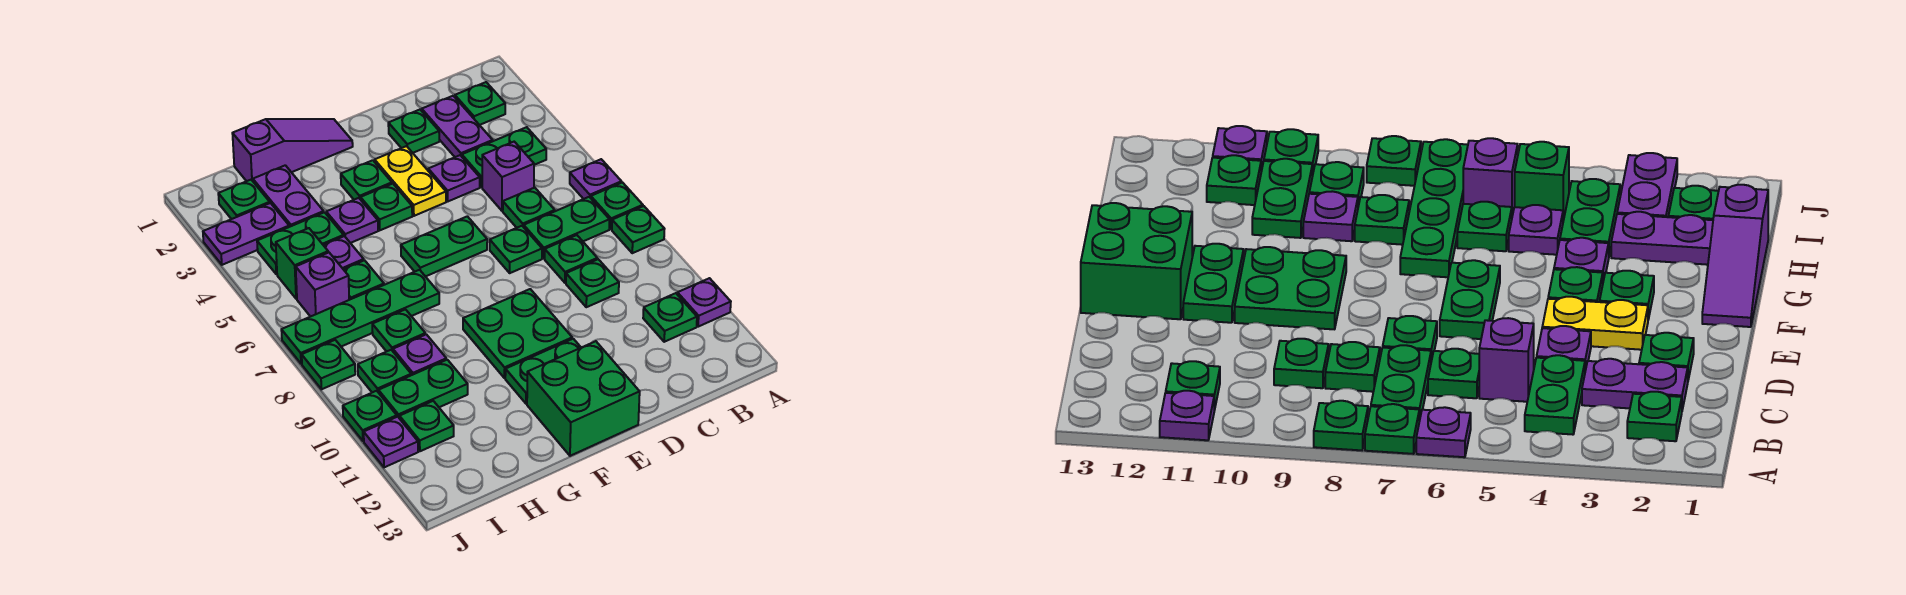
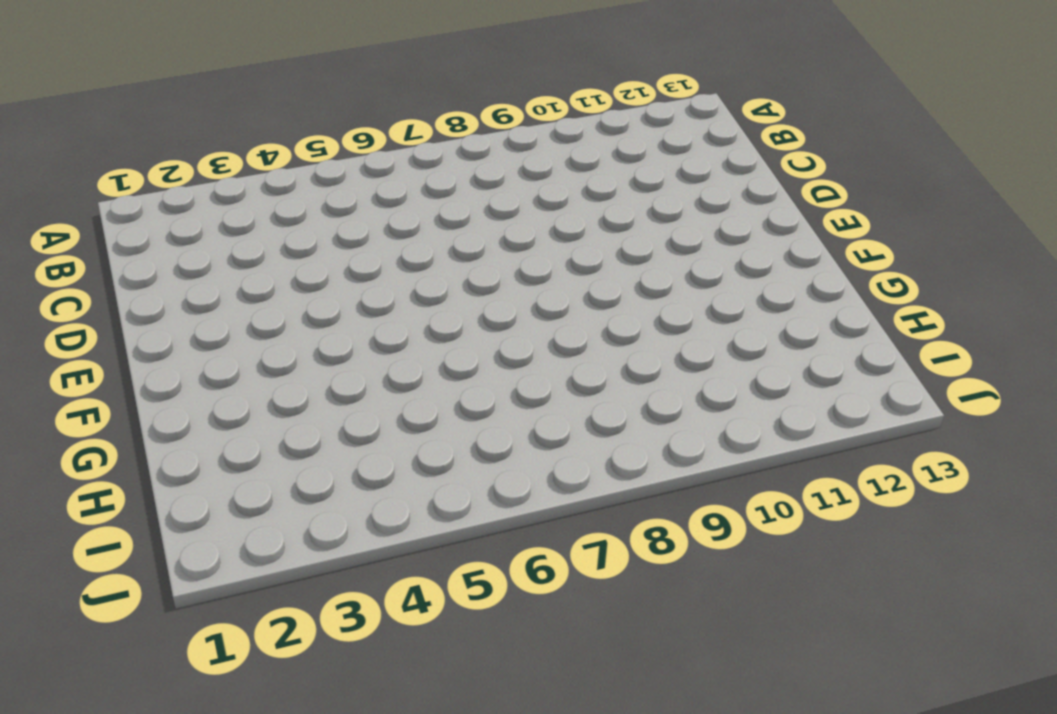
none -> purple 1x1 plate [570,159,621,199]
none -> green 1x1 plate [591,183,643,229]
none -> green 1x1 plate [612,206,664,253]
none -> purple 1x1 plate [677,278,731,327]

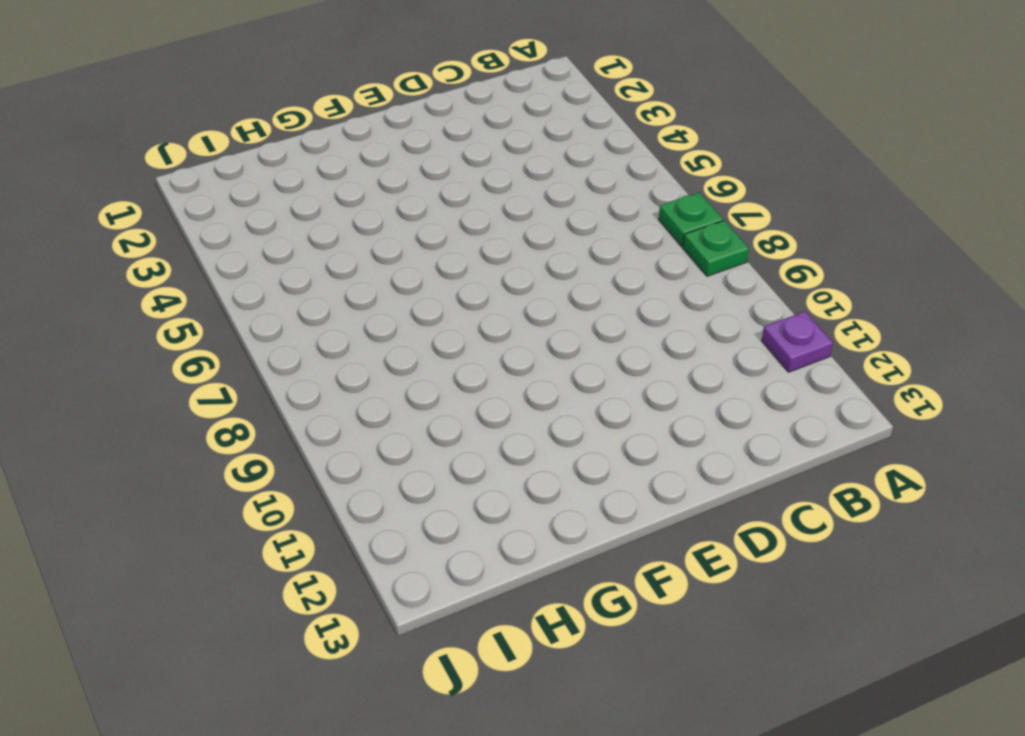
none -> purple 1x1 plate [570,159,621,199]
none -> green 1x1 plate [455,82,505,125]
none -> green 1x2 plate [462,127,546,187]
none -> green 1x2 plate [524,197,610,258]

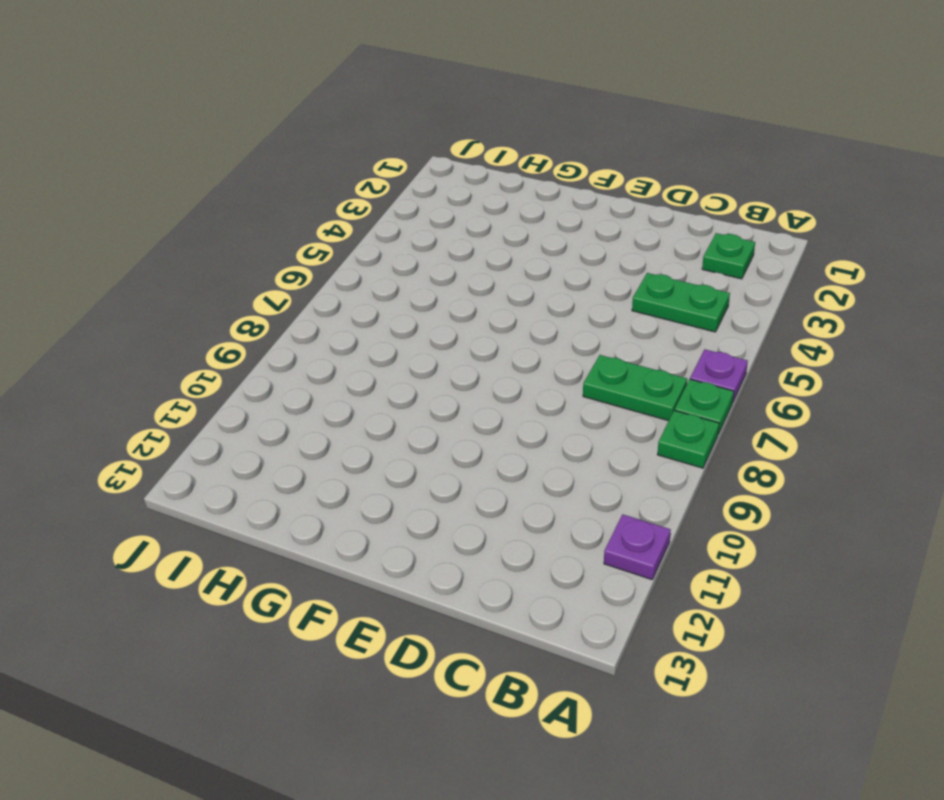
none -> green 1x1 plate [643,293,697,342]
none -> purple 1x2 plate [422,96,493,157]
none -> purple 1x1 brick [482,142,534,211]
none -> green 1x1 plate [503,188,555,228]

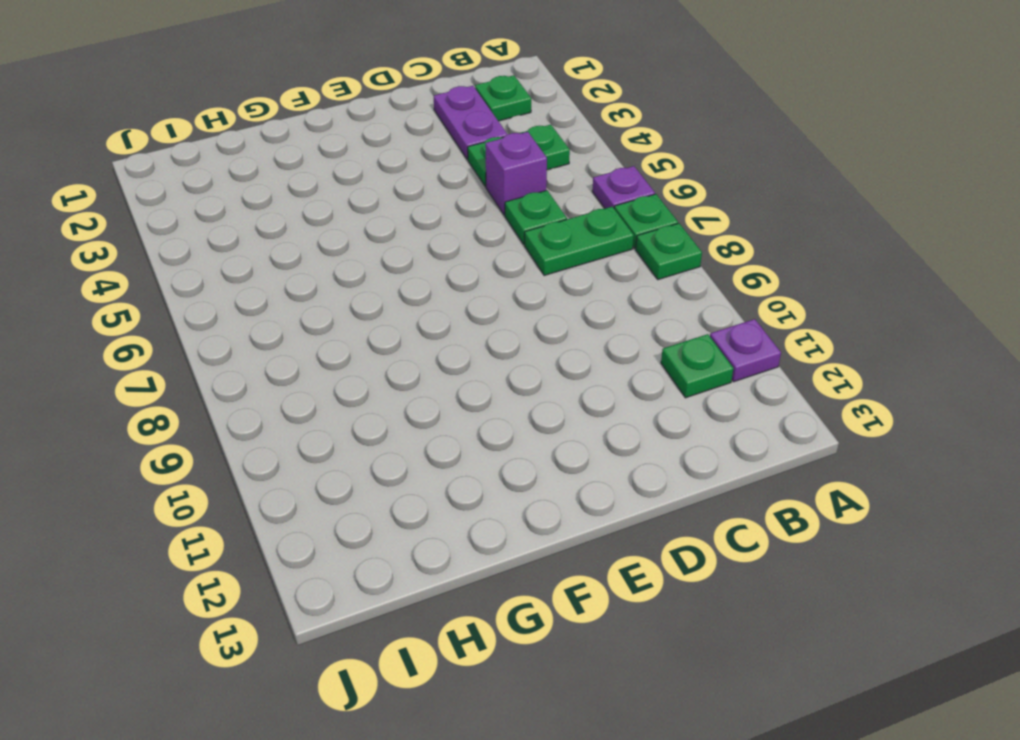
none -> green 1x1 plate [545,235,597,283]
none -> green 1x1 plate [566,259,619,307]
none -> green 1x1 plate [388,110,439,153]
none -> purple 1x1 plate [428,155,480,201]

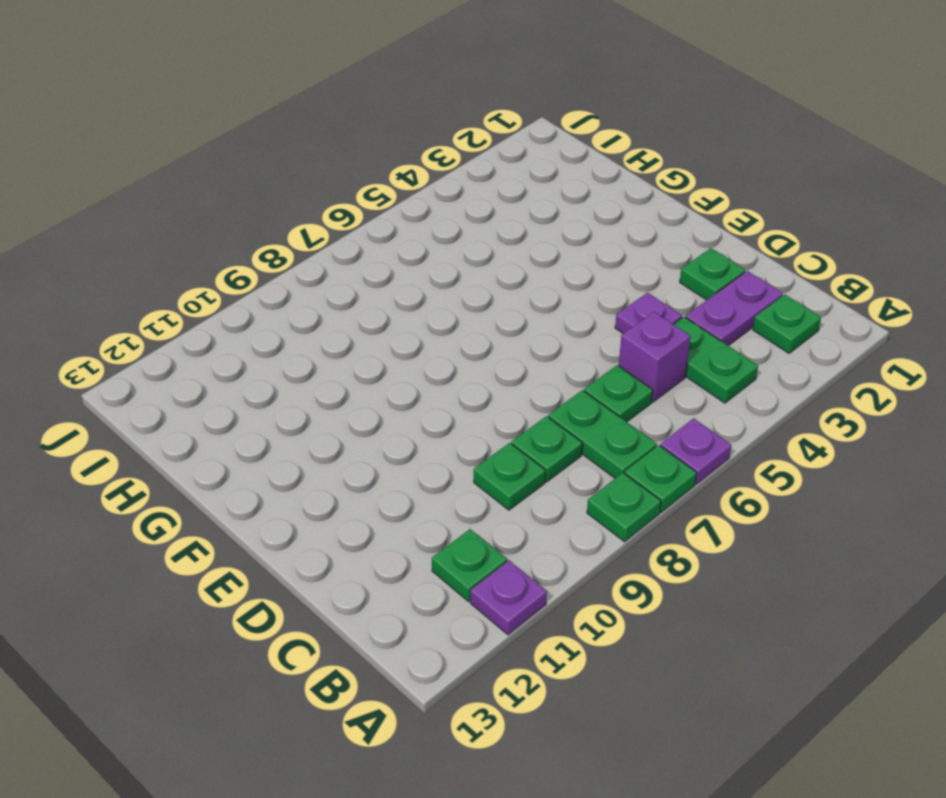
none -> green 1x1 plate [490,226,542,273]
none -> yellow 1x2 plate [375,146,446,216]
none -> green 1x2 plate [401,216,487,277]
none -> green 2x2 plate [463,289,572,378]

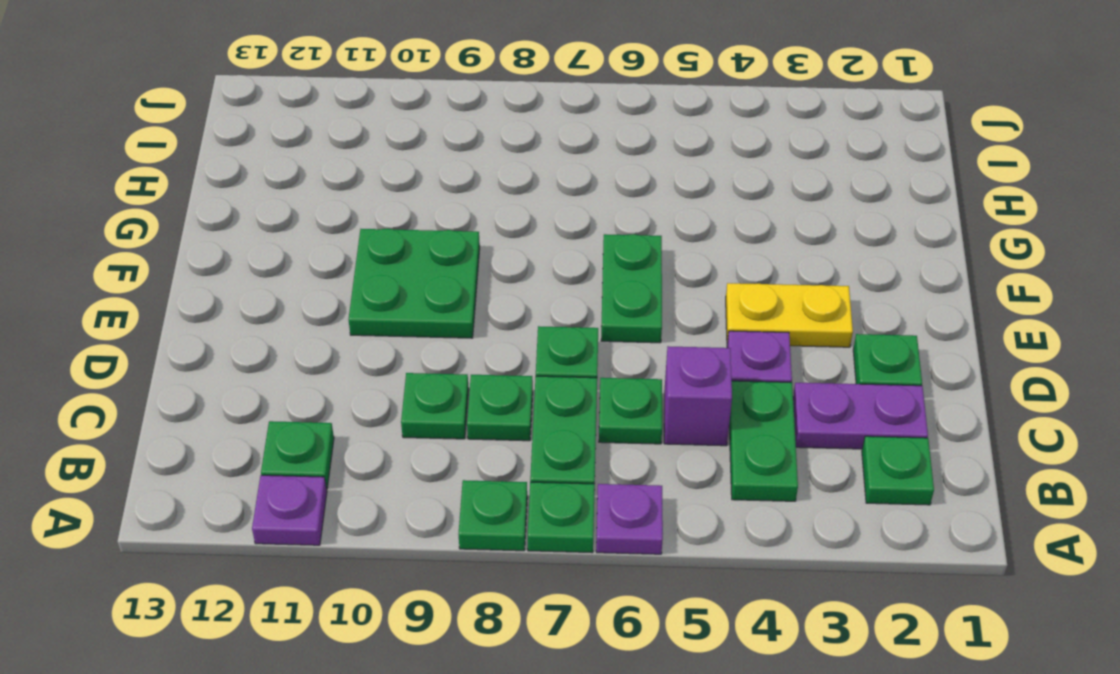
none -> green 1x2 plate [505,339,581,404]
none -> green 2x2 brick [527,341,640,456]
none -> purple 1x3 slope [232,119,353,181]
none -> green 1x1 plate [341,160,392,200]

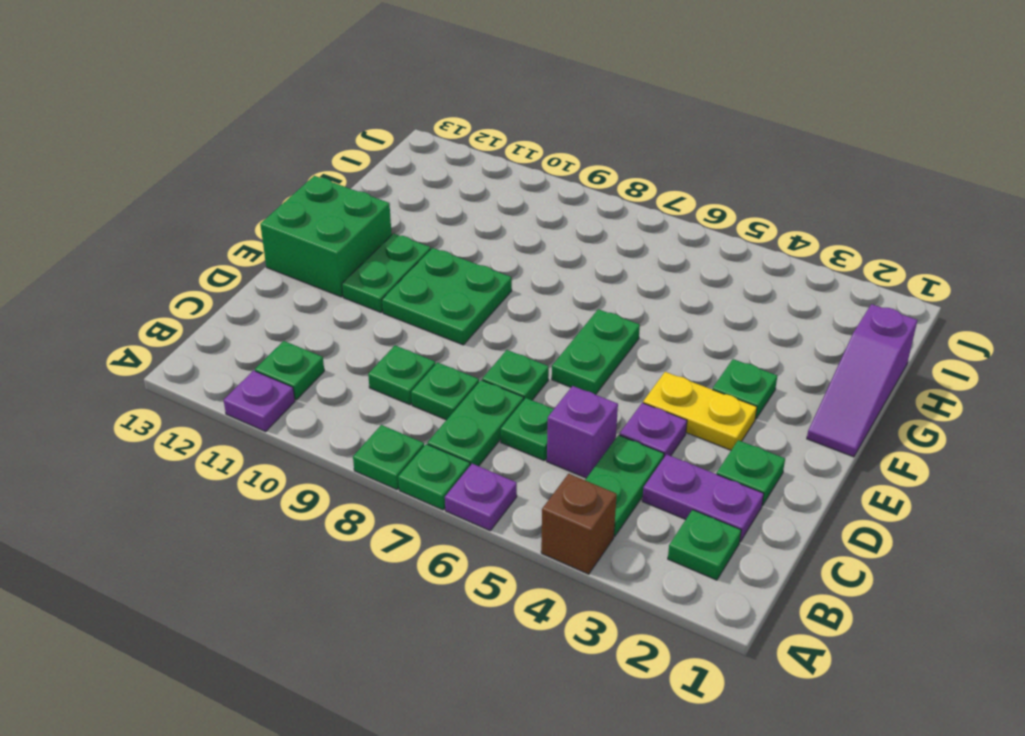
brown 1x1 brick [541,474,617,574] -> none
none -> green 1x1 plate [361,184,412,230]
none -> purple 1x1 plate [326,198,378,243]
none -> green 1x4 plate [281,270,439,364]
none -> purple 1x2 plate [253,165,324,227]

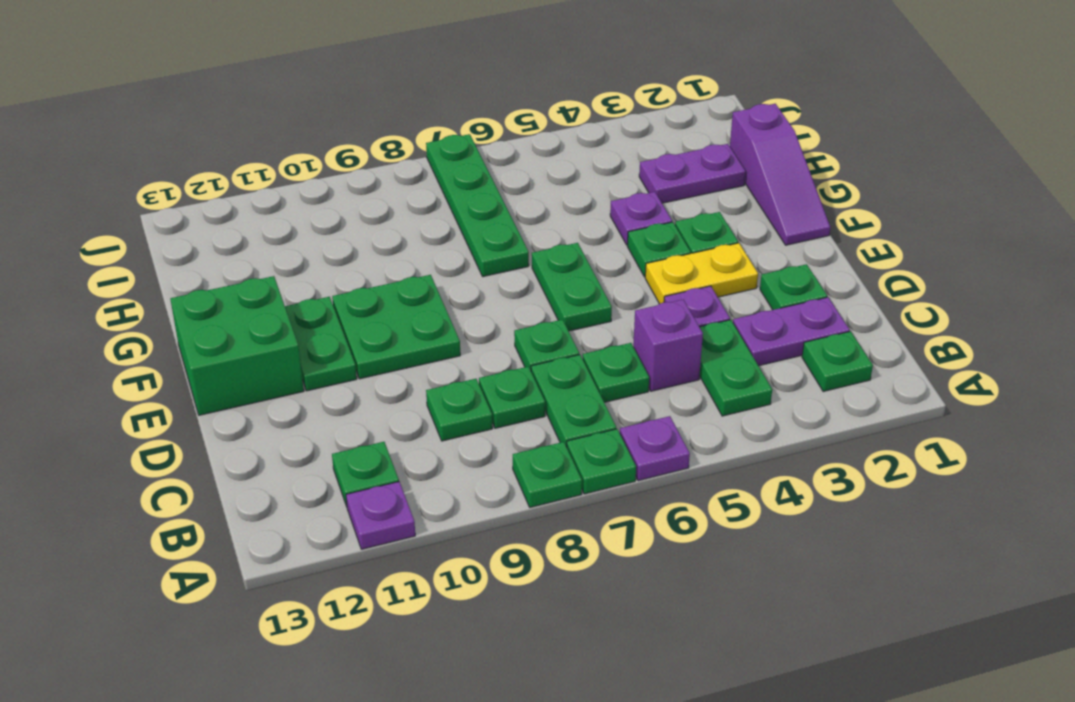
none -> green 1x2 plate [257,212,344,274]
none -> purple 1x1 plate [324,236,364,269]
none -> green 1x1 plate [343,260,384,300]
none -> green 1x1 plate [372,309,425,352]

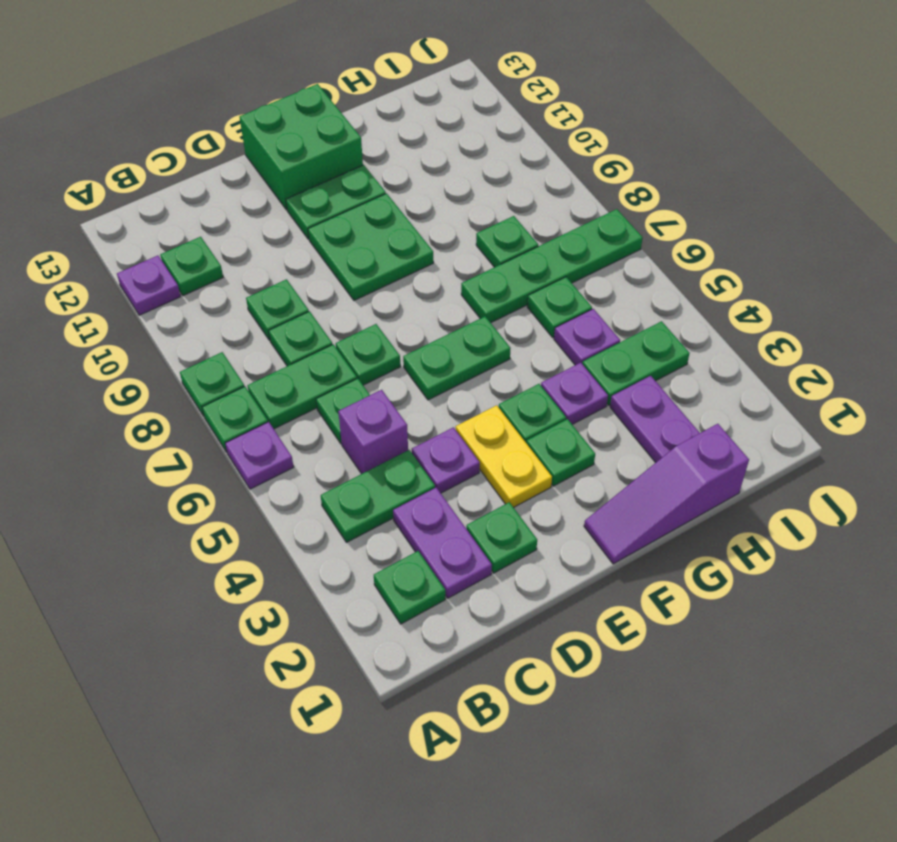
none -> purple 1x1 plate [393,334,446,375]
none -> green 1x2 plate [378,360,468,419]
none -> green 1x1 plate [218,180,270,219]
none -> purple 1x2 plate [203,203,289,265]

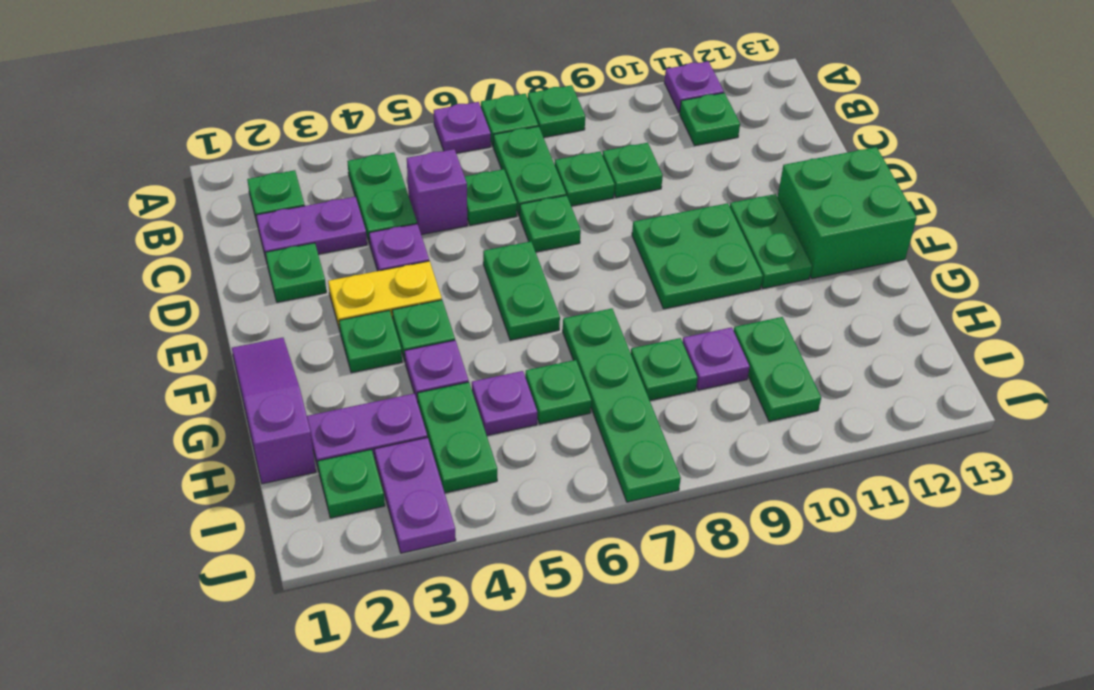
none -> green 1x1 brick [276,228,328,299]
none -> purple 1x1 brick [296,252,349,317]
none -> green 1x1 plate [358,350,411,393]
none -> green 1x1 plate [400,401,454,451]

